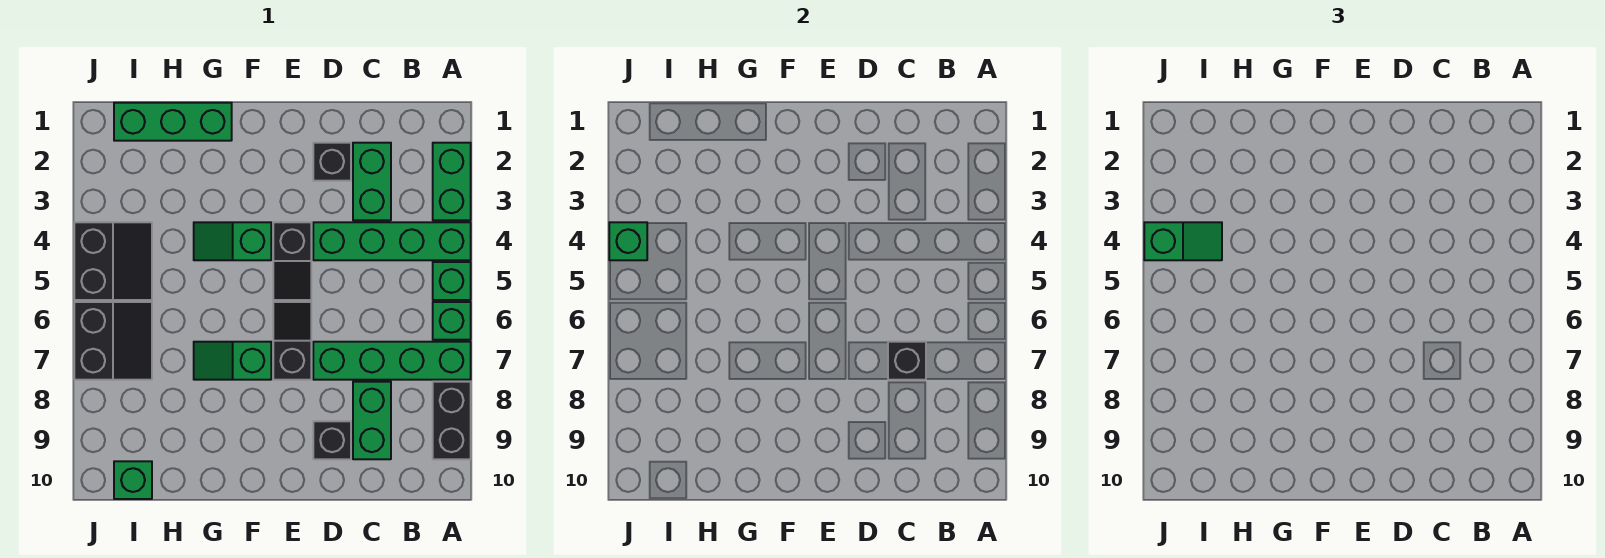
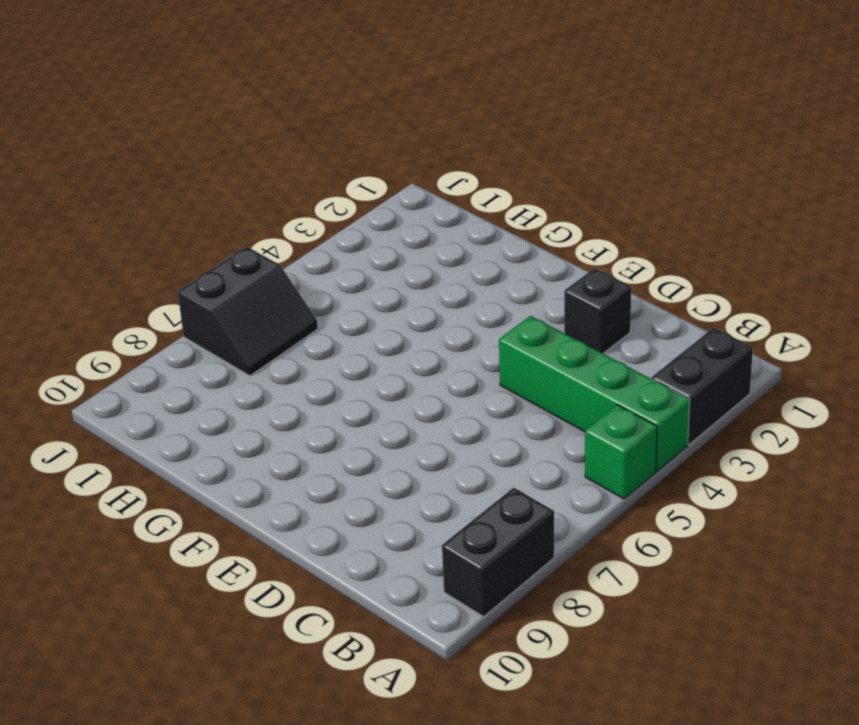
black 1x2 brick [652,328,753,444] -> green 1x2 brick [433,143,471,220]
none -> green 1x1 brick [433,302,471,340]
none -> green 1x4 brick [313,342,471,380]
none -> green 1x2 brick [353,143,391,220]

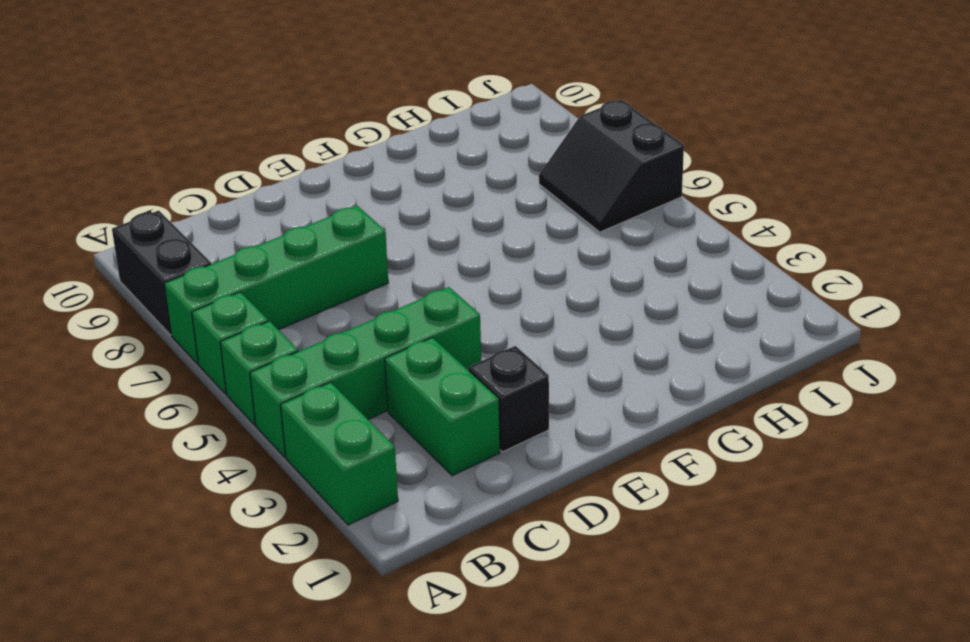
none -> green 1x2 brick [353,382,391,459]
none -> black 1x1 brick [313,421,351,459]
none -> black 1x2 slope [273,222,311,300]

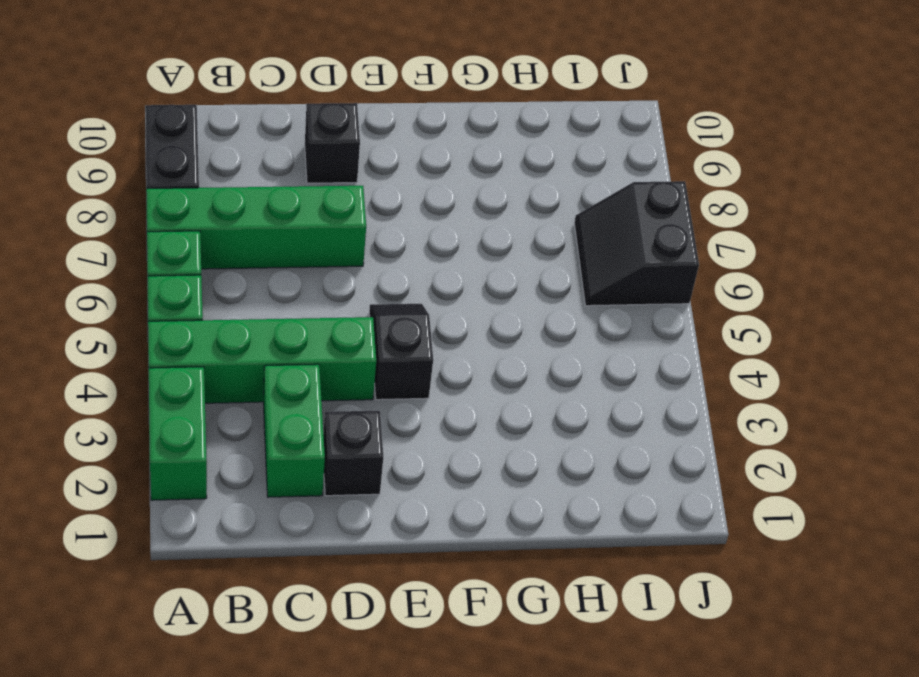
none -> green 1x2 brick [353,382,391,459]
none -> black 1x2 slope [273,302,311,380]
none -> green 1x2 slope [194,222,271,260]

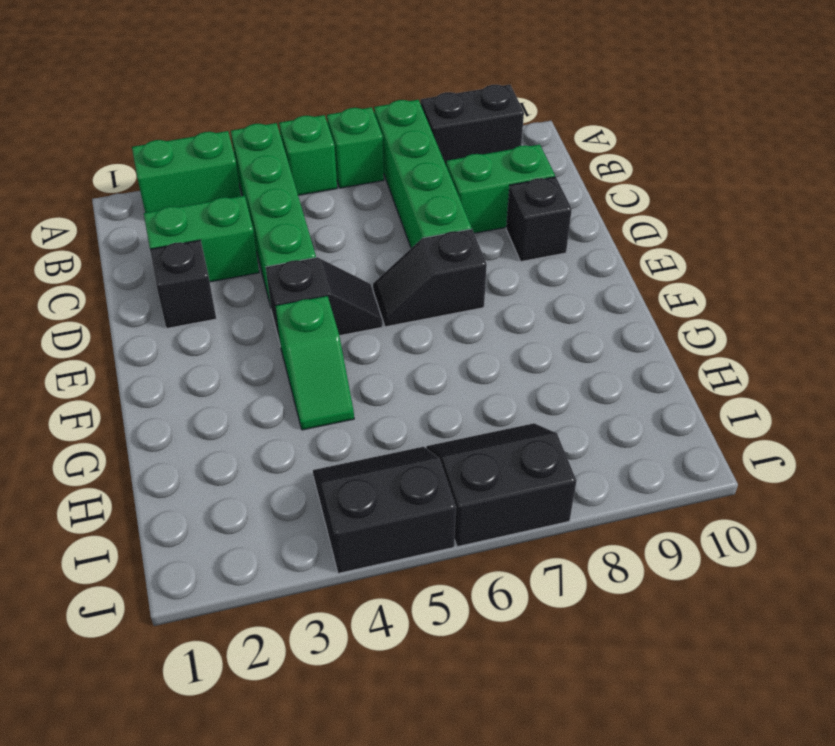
none -> green 1x2 slope [194,342,271,380]
none -> green 1x3 brick [114,103,232,141]
none -> green 1x1 brick [114,461,152,499]

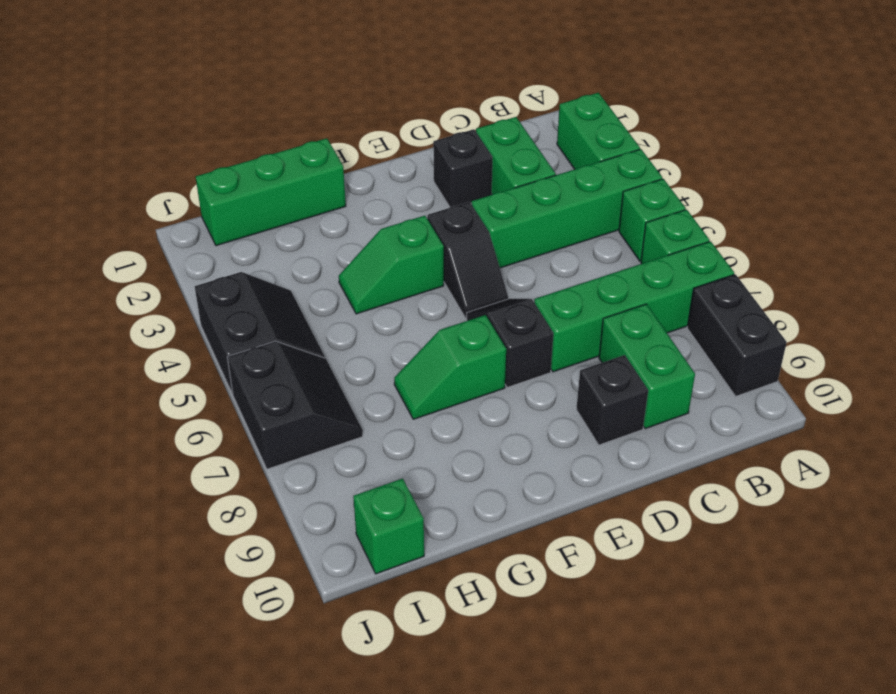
none -> black 1x1 brick [888,342,926,380]
none -> green 1x1 brick [609,222,647,260]
none -> green 1x2 slope [1144,222,1222,260]

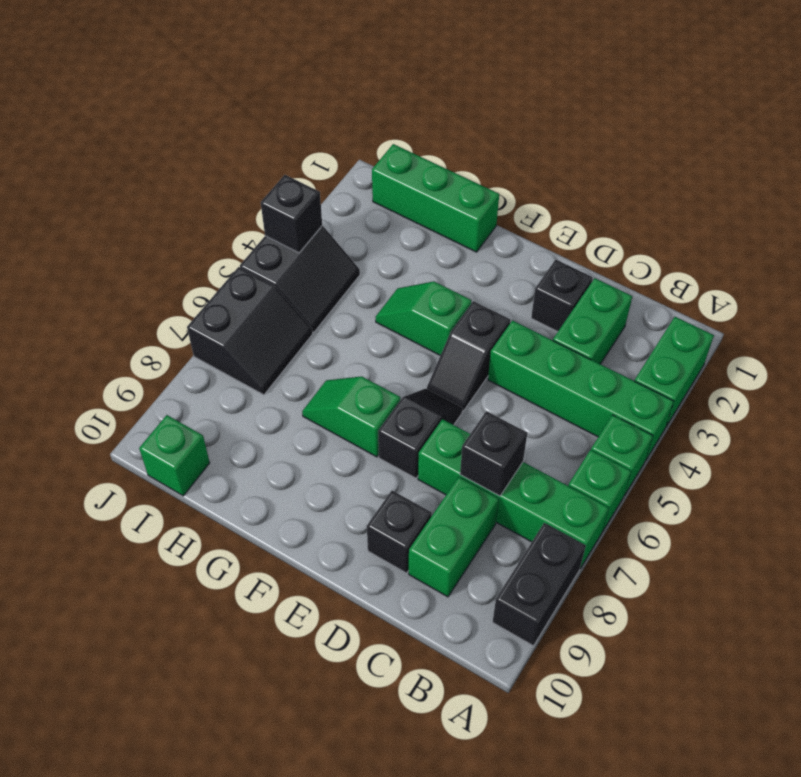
black 1x1 brick [261,175,322,253] -> green 1x1 brick [609,222,647,260]
none -> green 1x2 slope [1144,222,1222,260]

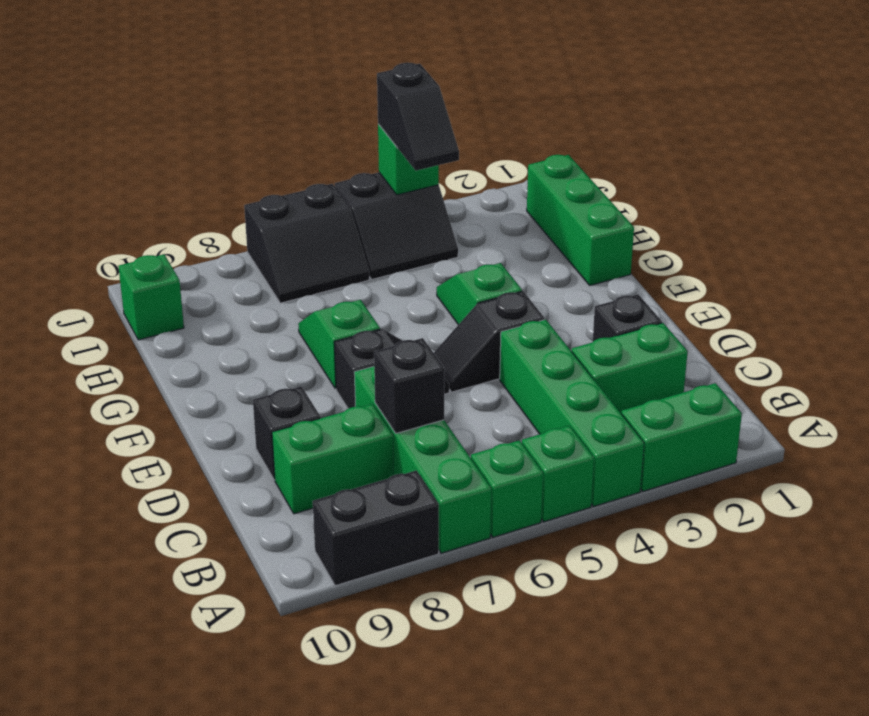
black 1x2 slope [377,63,459,171] -> green 1x2 slope [1144,222,1222,260]

